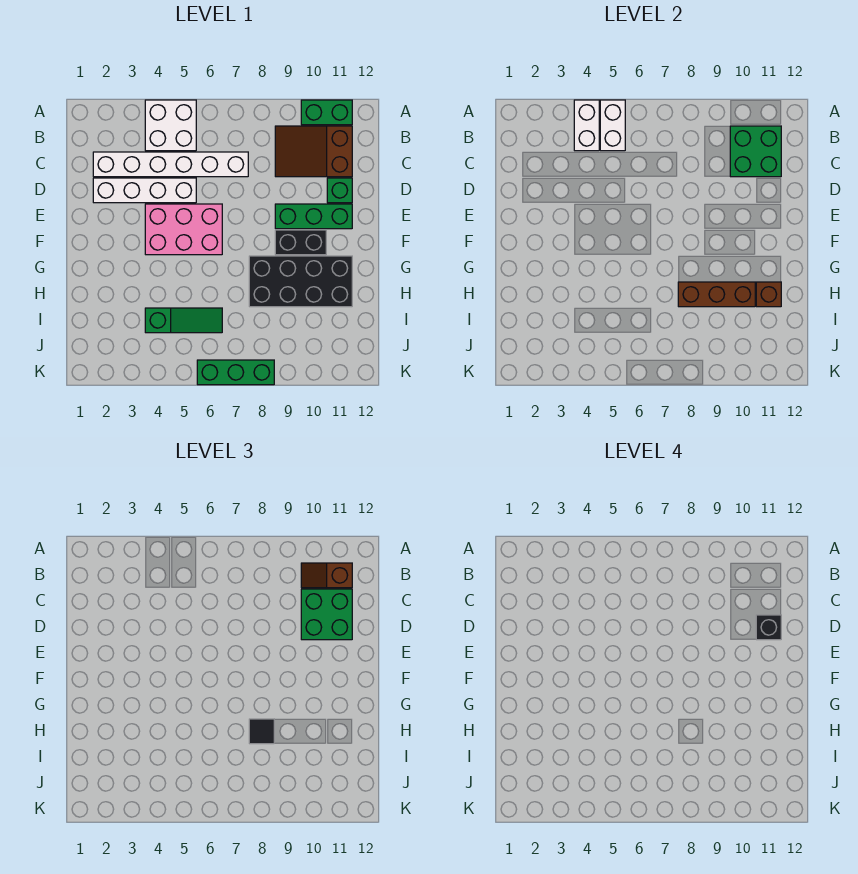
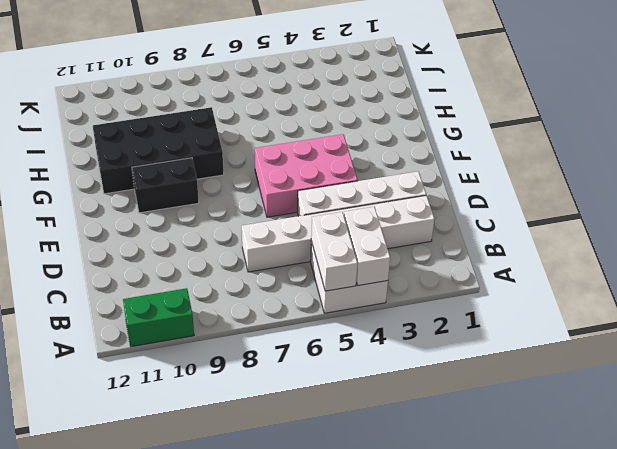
none -> brown 2x3 slope [275,126,352,177]
none -> green 1x1 brick [327,178,352,203]
none -> green 1x3 brick [275,204,352,229]

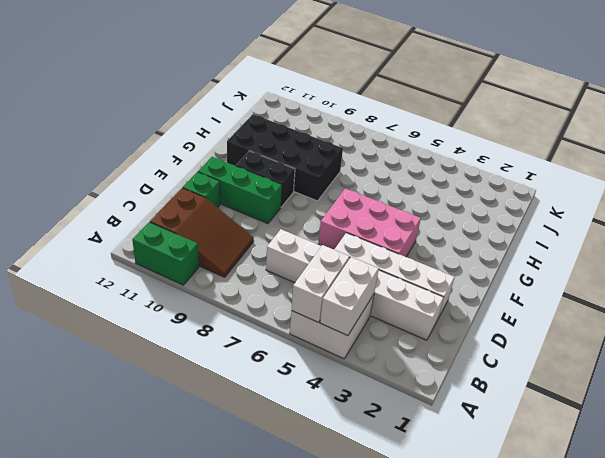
none -> green 1x3 slope [145,308,222,333]
none -> green 1x3 brick [197,360,274,385]
none -> green 2x2 brick [730,126,781,177]

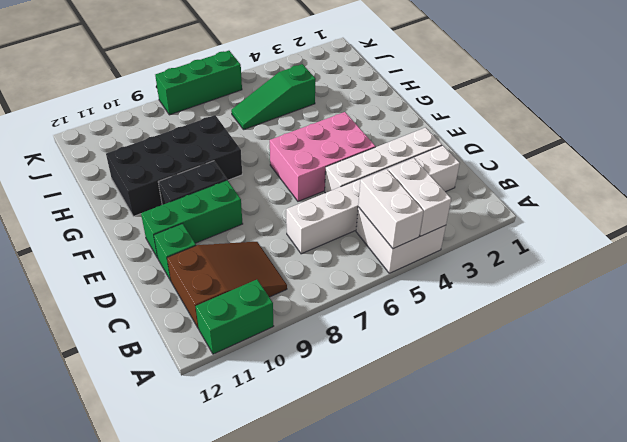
none -> green 2x2 brick [730,126,781,177]
none -> brown 1x3 brick [678,282,755,307]
none -> brown 1x1 brick [756,282,781,307]

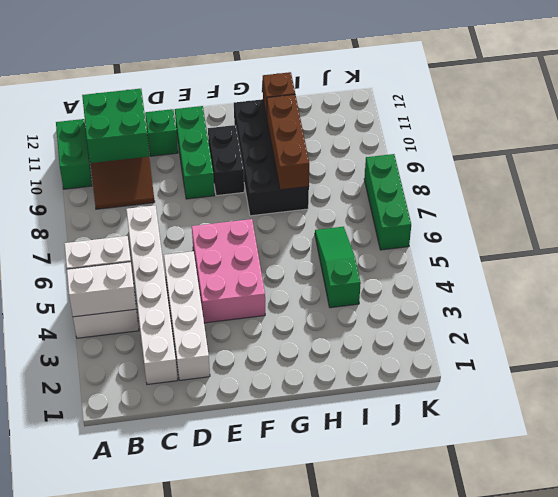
none -> brown 1x2 slope [301,563,352,588]
none -> green 2x2 brick [301,589,352,640]
none -> black 1x1 tile [249,719,274,744]

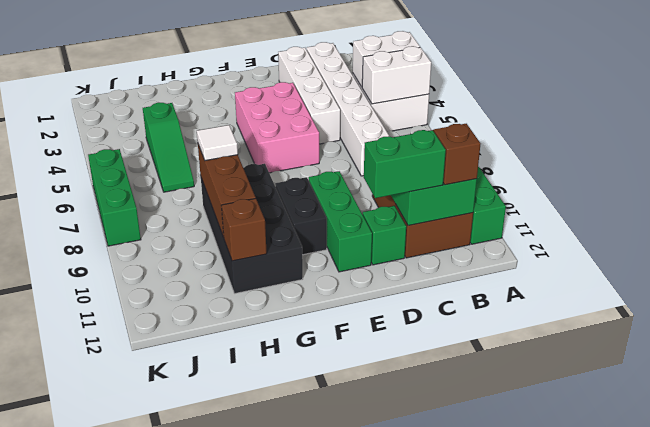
green 1x2 brick [364,130,446,198] -> green 2x2 brick [301,589,352,640]
white 1x1 tile [197,125,238,161] -> black 1x1 tile [249,719,274,744]
none -> black 1x1 brick [756,615,781,640]

